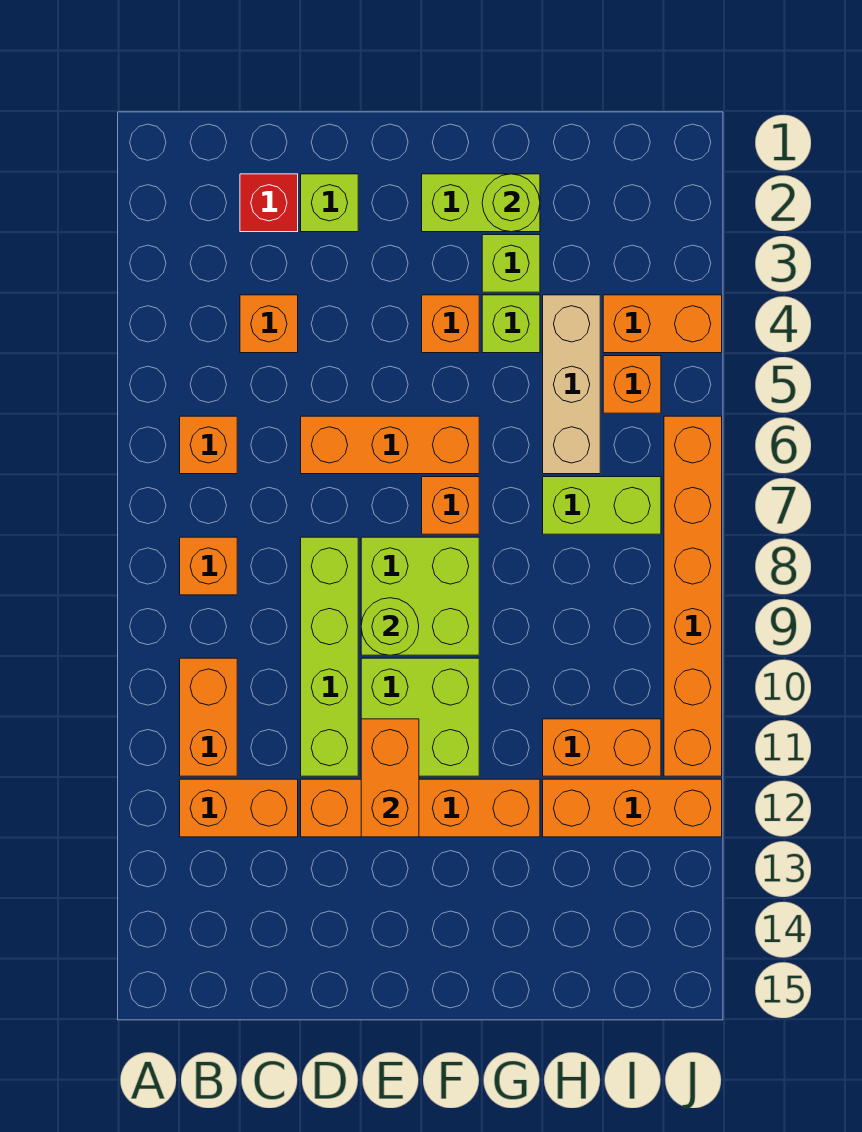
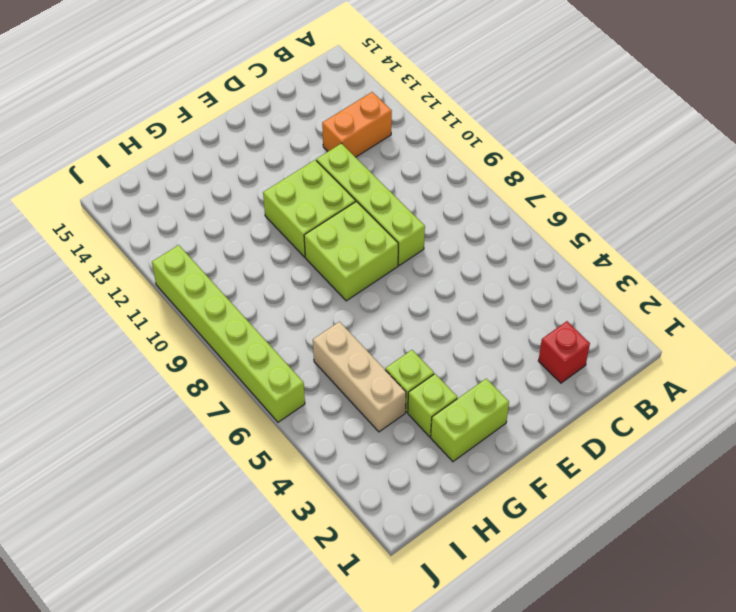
lime 1x6 brick [152,245,305,422] -> orange 1x6 brick [664,416,722,776]
none -> orange 1x1 brick [180,416,237,474]
none -> orange 1x1 brick [180,537,237,595]
none -> orange 1x2 brick [180,658,237,776]

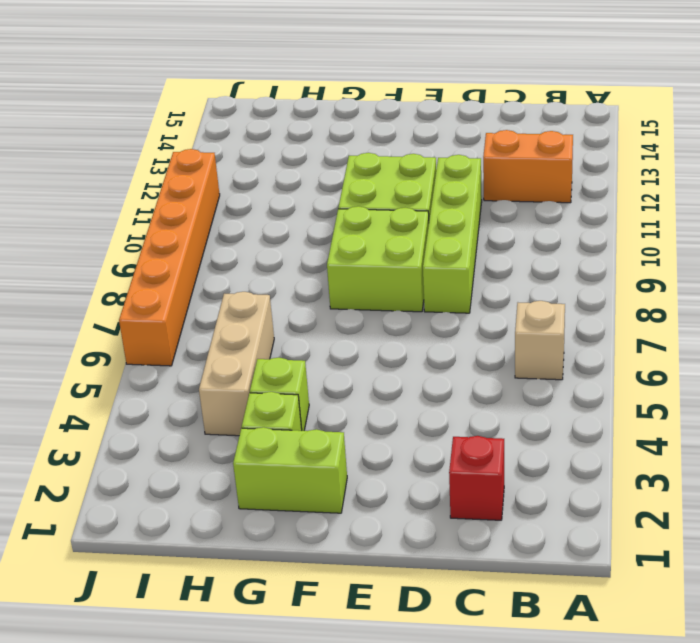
tan 1x1 brick [515,301,565,380] -> orange 1x1 brick [180,416,237,474]
none -> orange 1x1 brick [180,537,237,595]
none -> orange 1x2 brick [180,658,237,776]
none -> orange 1x1 brick [240,295,298,353]

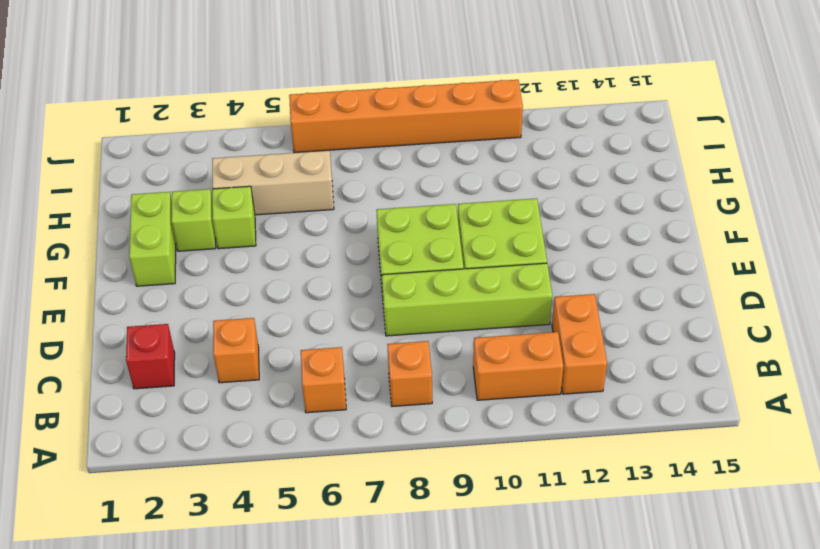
none -> lime 1x1 brick [301,174,358,232]
none -> orange 1x3 brick [301,416,479,474]
none -> orange 1x4 brick [301,779,540,837]

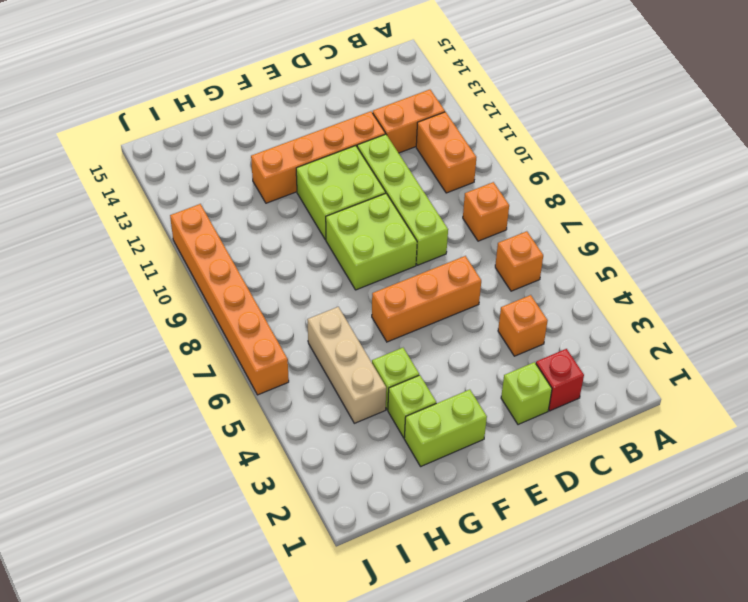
none -> orange 1x1 brick [422,295,479,353]
none -> orange 1x1 brick [422,477,479,534]
none -> lime 1x2 brick [543,477,661,534]

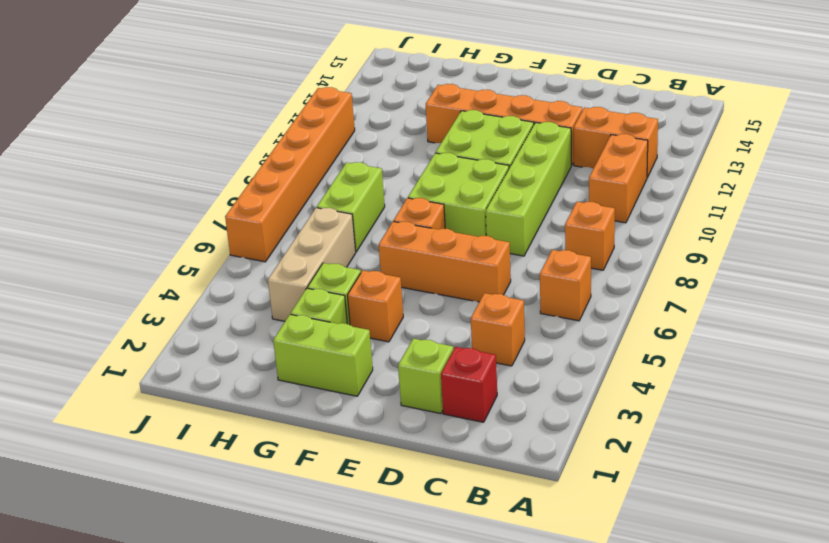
lime 1x2 brick [317,162,385,252] -> lime 1x2 brick turned to [543,477,661,534]
none -> orange 1x2 brick [543,719,661,776]
none -> orange 1x3 brick [543,779,722,837]
none -> orange 1x2 brick [603,295,722,353]

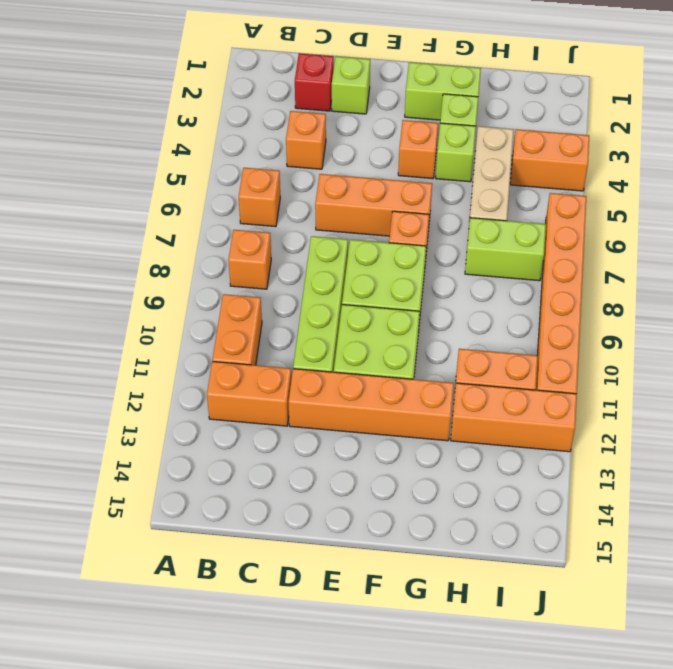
none -> orange 1x1 brick [603,356,661,413]
none -> lime 1x1 round brick [361,598,419,655]
none -> orange 1x2 brick [361,719,419,837]

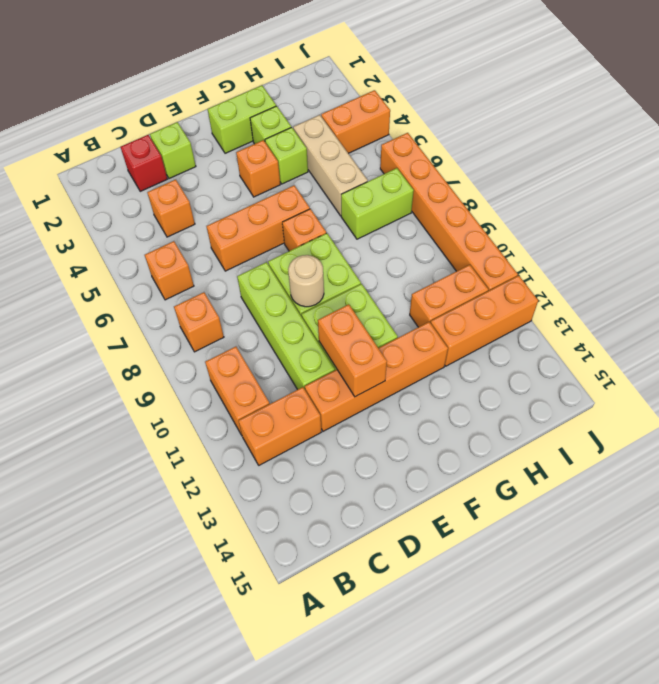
tan 1x1 round brick [288,255,324,307] -> lime 1x1 round brick [361,598,419,655]
none -> orange 1x1 brick [603,356,661,413]
none -> lime 1x1 round brick [482,174,540,232]

